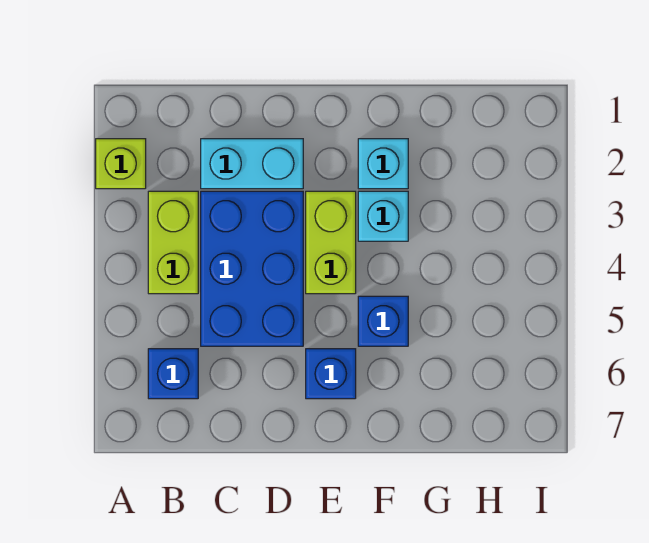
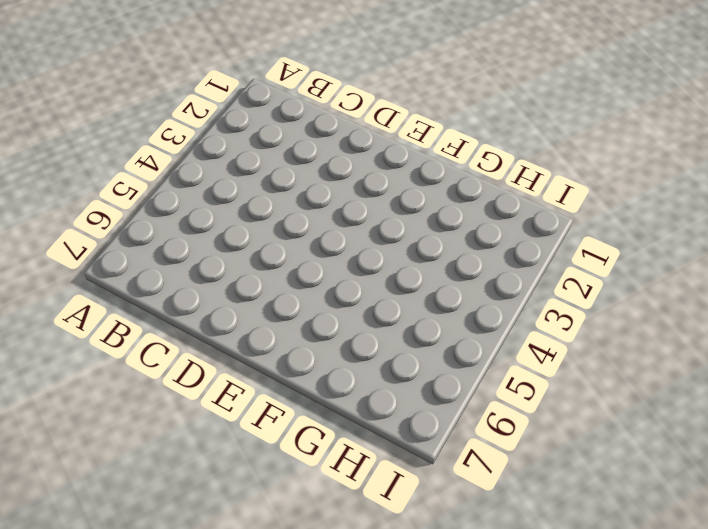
none -> lime 1x1 brick [96,139,146,189]
none -> lime 1x2 brick [148,191,198,294]

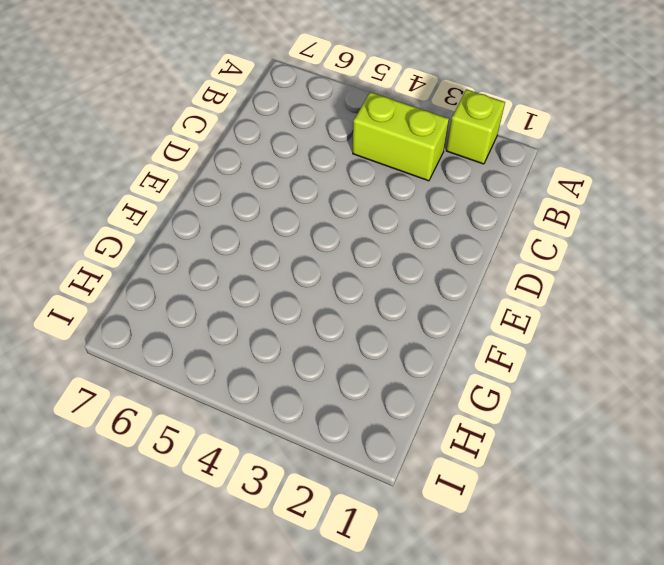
none -> blue 1x1 brick [148,349,198,399]
none -> cyan 1x2 brick [201,139,303,189]

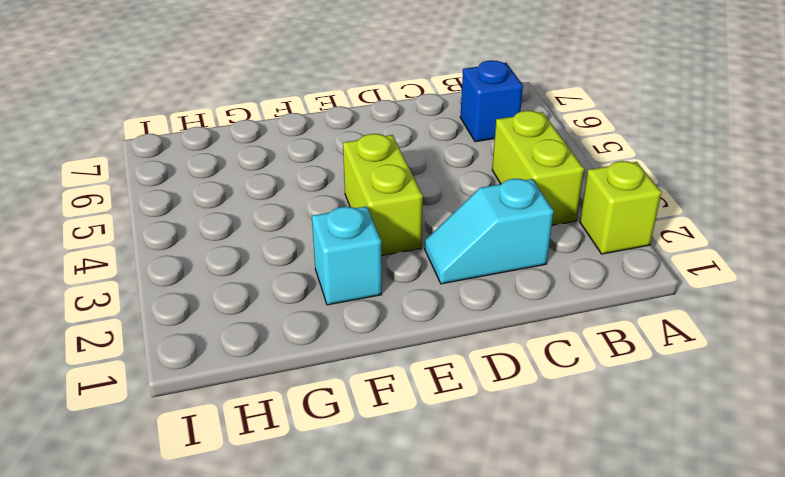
cyan 1x2 slope [425,179,554,284] -> cyan 1x2 brick [201,139,303,189]
none -> blue 2x3 brick [201,191,303,346]
none -> blue 1x1 brick [306,349,356,399]

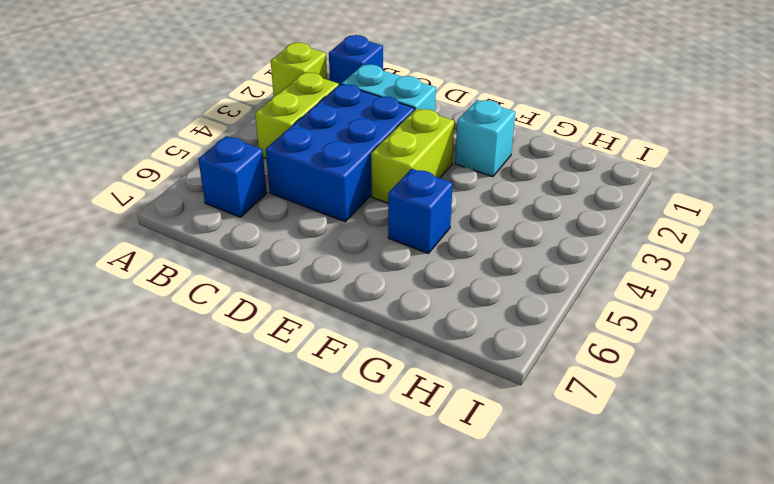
blue 1x1 brick [329,35,383,85] -> blue 1x1 brick moved to [306,349,356,399]
none -> cyan 1x1 brick [358,191,408,241]

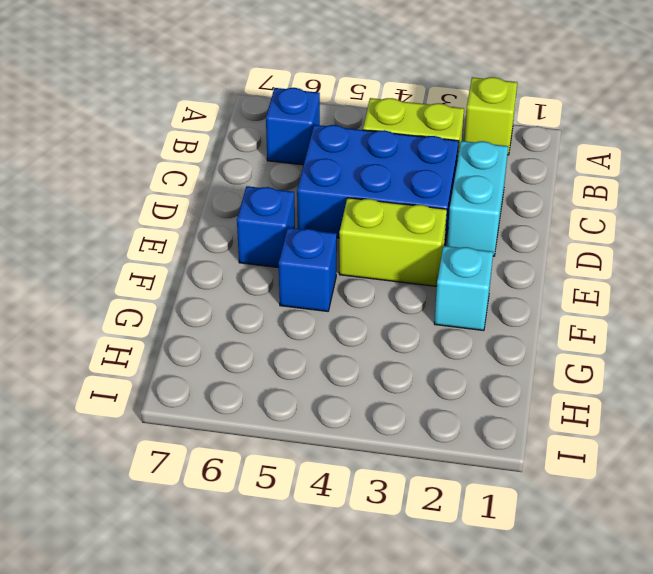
none -> cyan 1x1 brick [358,191,408,241]

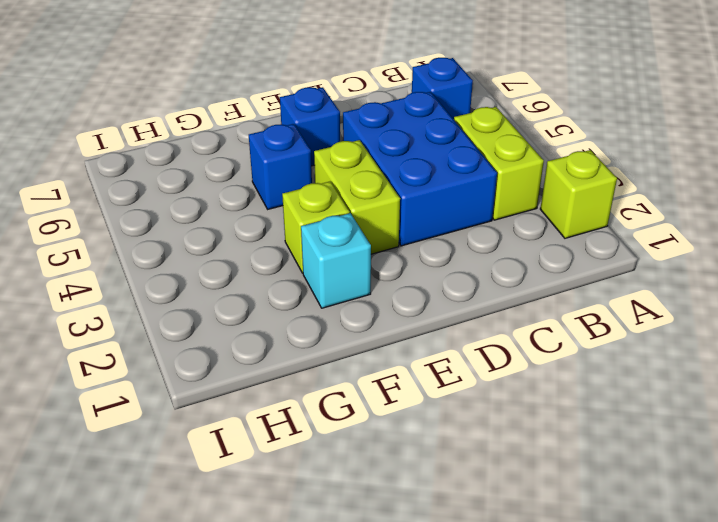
lime 1x1 brick [282,182,350,273] -> cyan 1x1 brick [358,191,408,241]
none -> cyan 1x2 brick [201,139,303,189]

